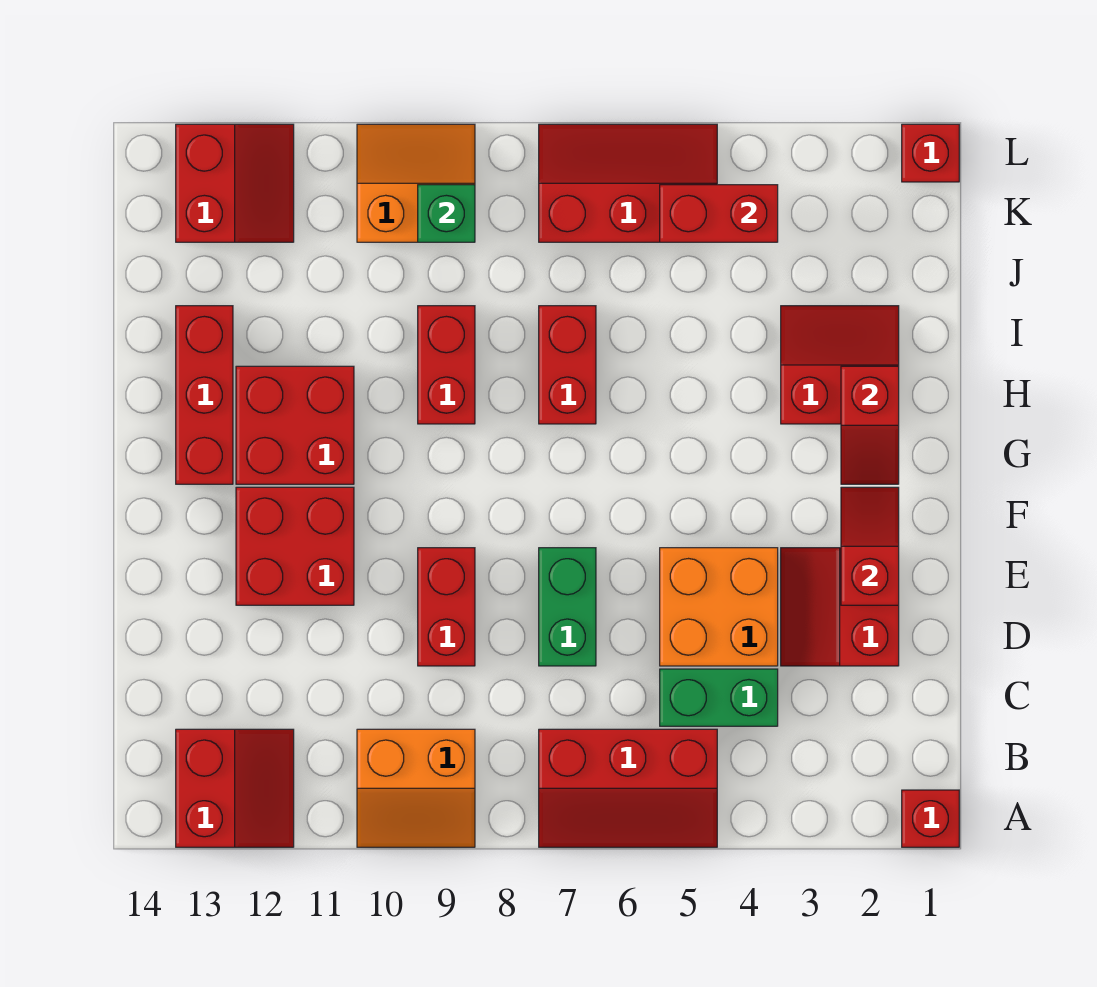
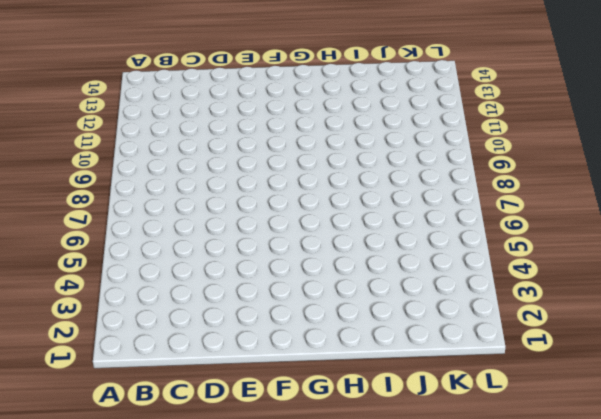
none -> red 1x1 brick [902,790,959,847]
none -> red 2x3 slope [539,729,717,847]
none -> orange 2x2 slope [357,729,475,847]

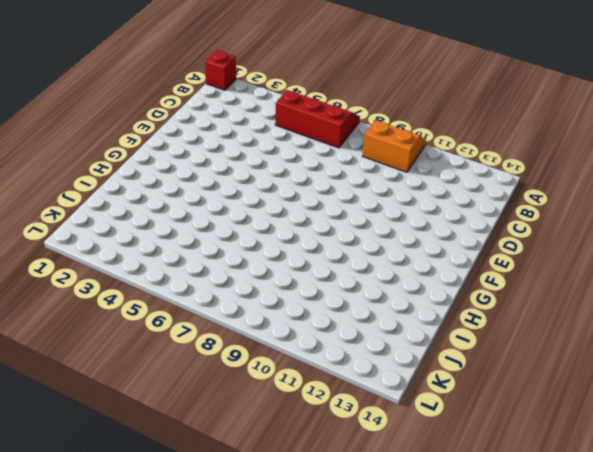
none -> red 2x2 slope [176,729,294,847]
none -> green 1x2 brick [660,669,778,726]
none -> red 2x2 slope [781,548,899,666]

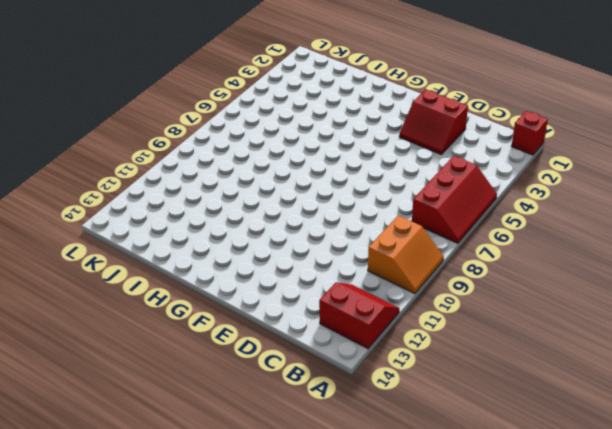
none -> green 1x2 brick [660,669,778,726]
none -> orange 2x2 brick [660,548,778,666]
none -> green 1x2 brick [539,548,596,666]

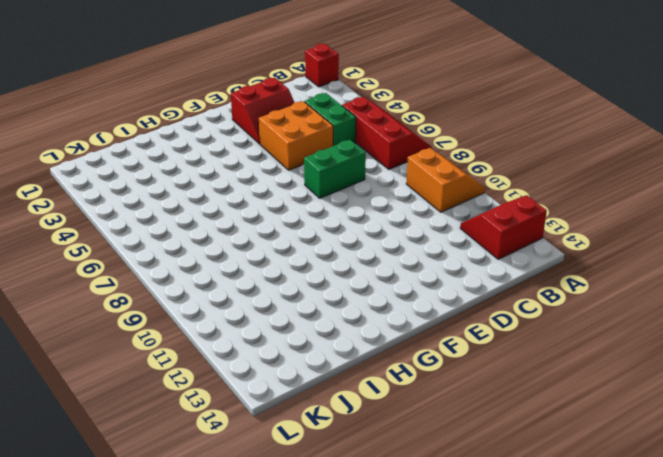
none -> red 1x2 brick [418,548,475,666]
none -> red 2x2 brick [236,487,354,605]
none -> red 2x2 brick [236,366,354,484]

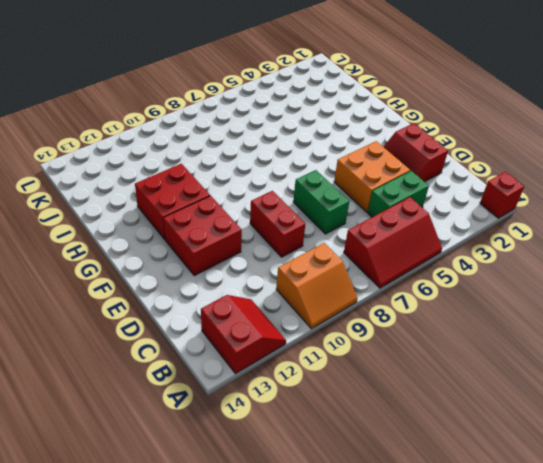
none -> red 1x3 brick [176,306,233,484]
none -> red 2x2 slope [781,306,899,424]
none -> red 1x2 brick [539,306,596,424]

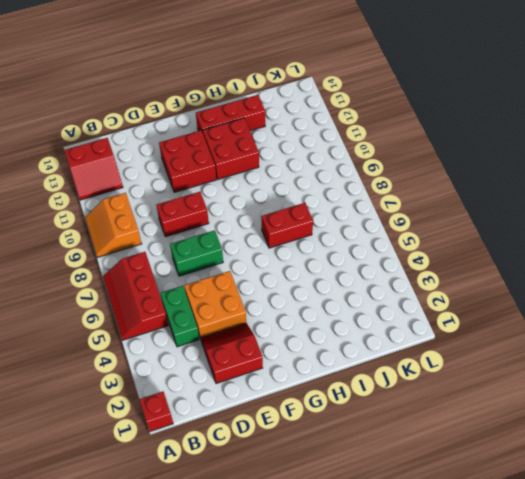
none -> red 2x2 slope [781,306,899,424]
none -> red 1x2 brick [418,306,475,424]
none -> red 2x3 slope [539,124,717,242]

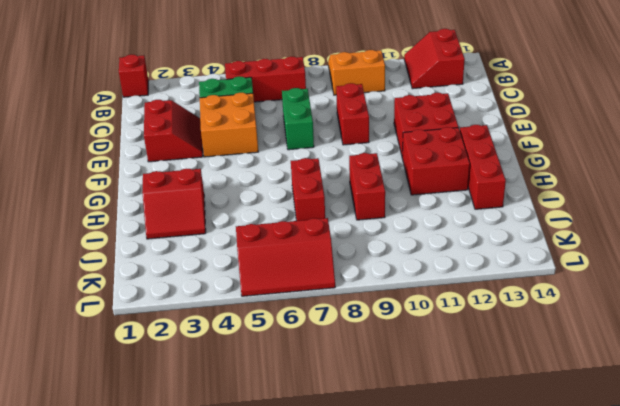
none -> orange 2x2 slope [357,124,475,242]
none -> red 2x2 slope [176,124,294,242]
none -> red 1x1 brick [902,124,959,182]

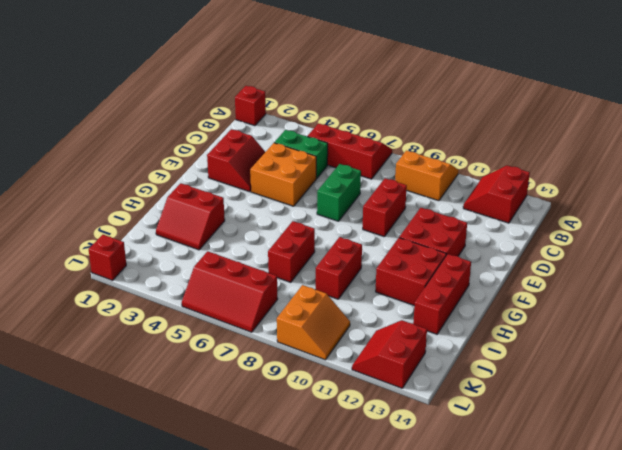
orange 2x2 slope [277,285,350,360] -> orange 2x2 slope turned to [357,124,475,242]
none -> red 1x2 slope [841,487,899,605]
none -> red 1x2 slope [841,366,899,484]
none -> red 1x2 brick [660,185,778,242]

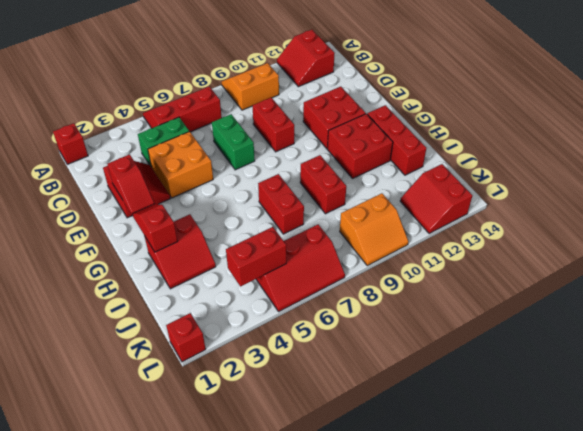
none -> green 1x1 brick [418,185,475,242]

